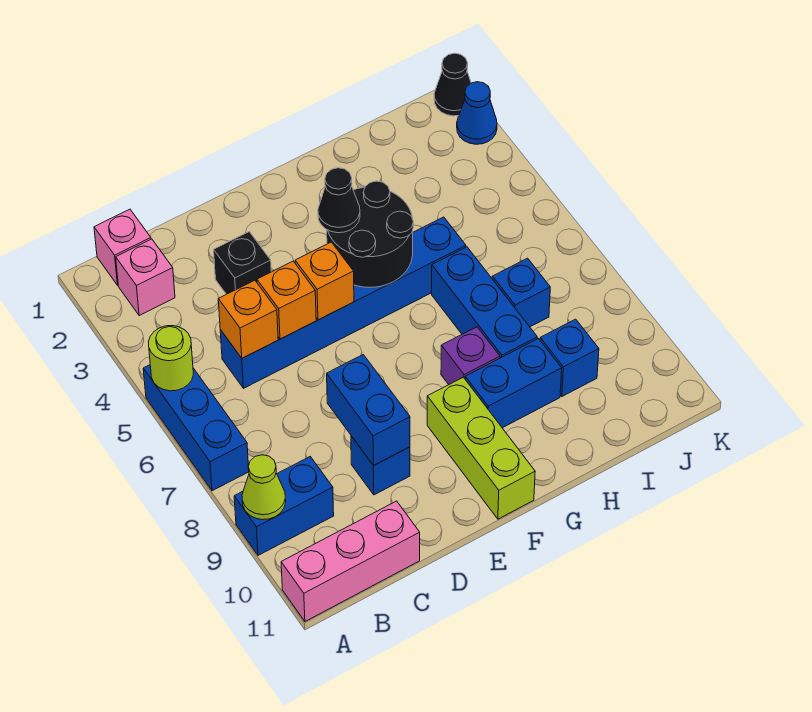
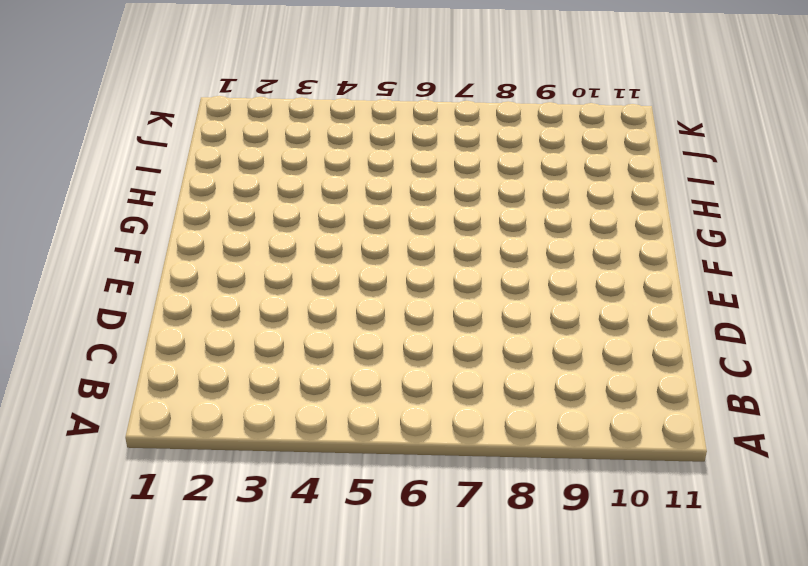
none -> blue 1x3 brick [143,365,249,491]
none -> blue 1x2 brick [234,457,334,555]
none -> pink 1x3 brick [281,501,420,621]

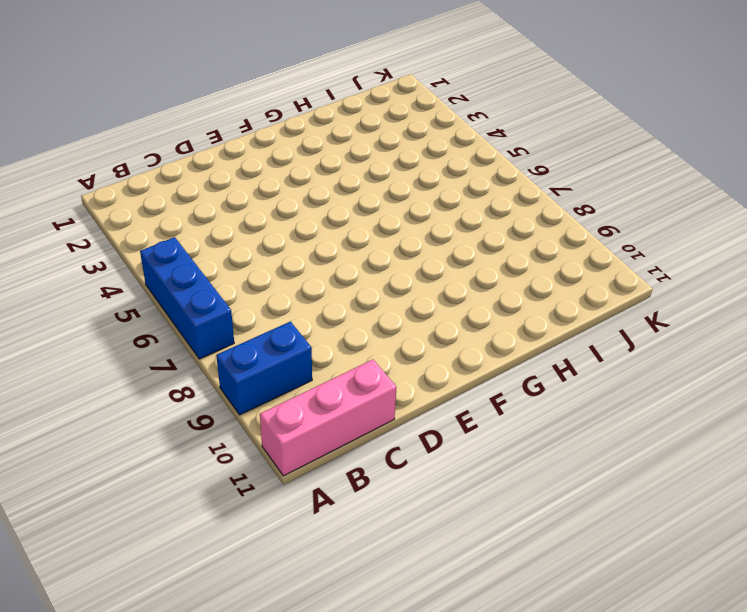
none -> pink 1x1 brick [94,209,151,285]
none -> pink 1x1 brick [116,239,175,316]
none -> blue 1x6 brick [220,217,466,388]

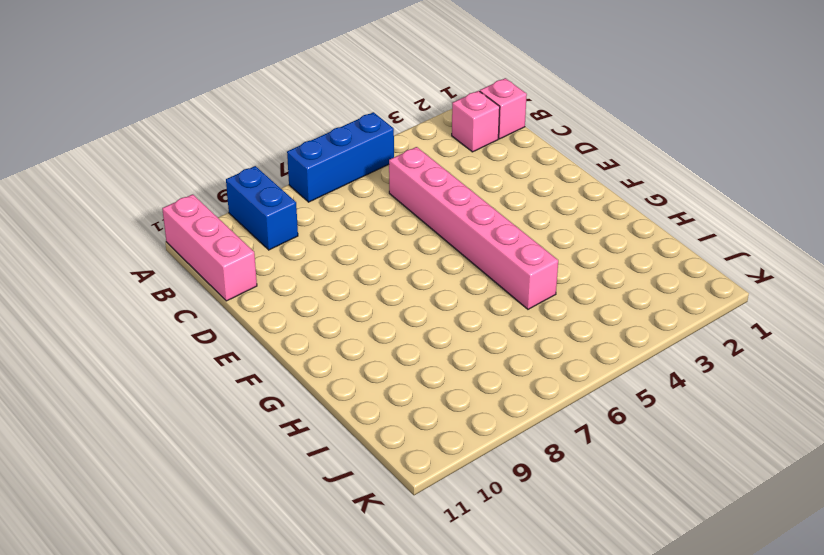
pink 1x6 brick [389,147,558,309] -> blue 1x6 brick [220,217,466,388]
none -> black 1x1 brick [214,232,271,294]
none -> blue 1x1 brick [351,436,410,495]
none -> lime 1x3 brick [427,377,535,519]

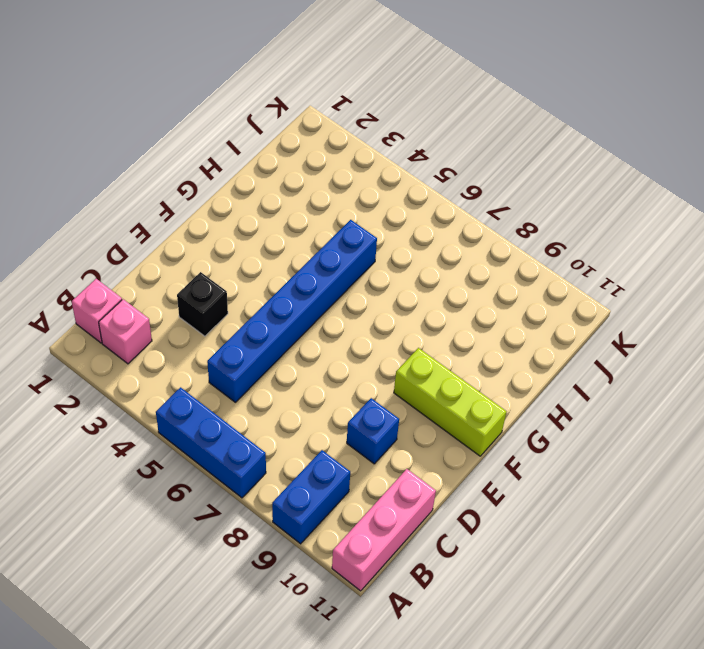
none -> purple 1x1 brick [441,327,500,385]
none -> blue 1x2 brick [465,339,562,428]
none -> blue 1x3 brick [432,247,537,358]

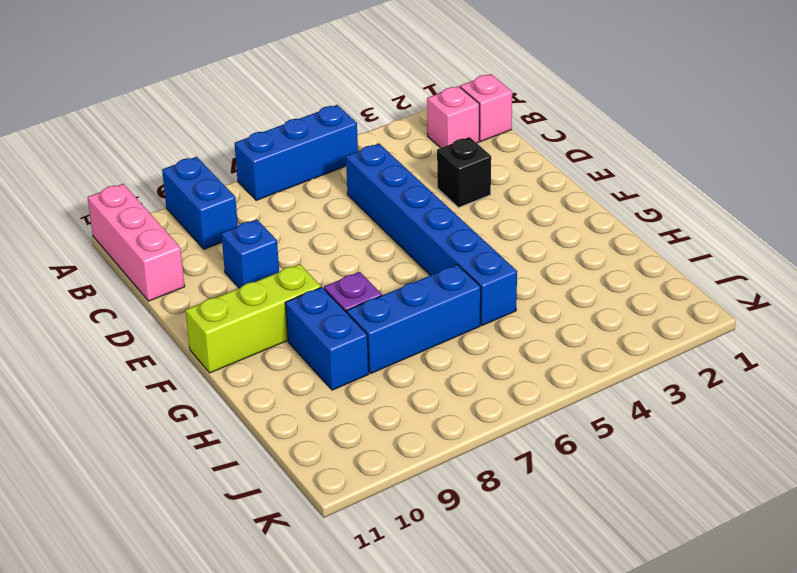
none -> blue 1x1 brick [492,258,550,327]
none -> blue 1x1 brick [540,319,599,396]
none -> black 1x1 cone [434,53,471,116]

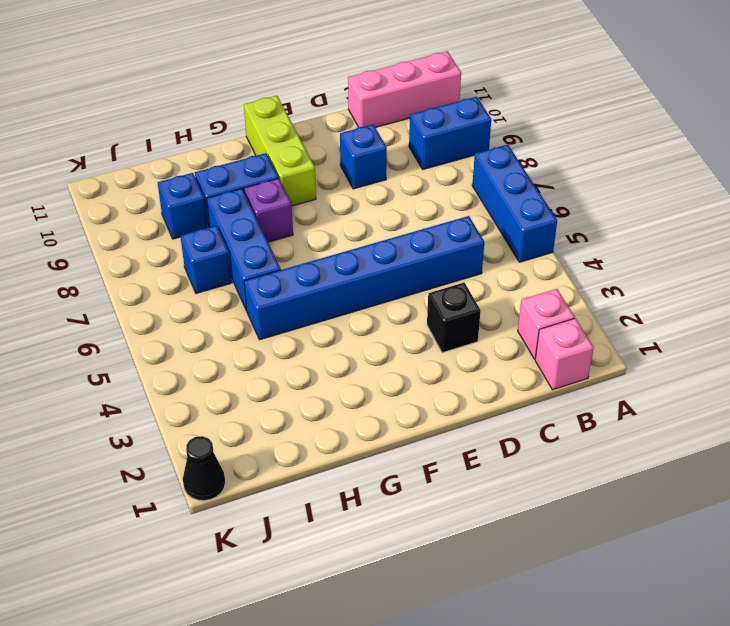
none -> blue 1x1 cone [457,82,497,144]
none -> lime 1x1 round brick [149,326,193,391]
none -> lime 1x1 cone [242,455,286,520]

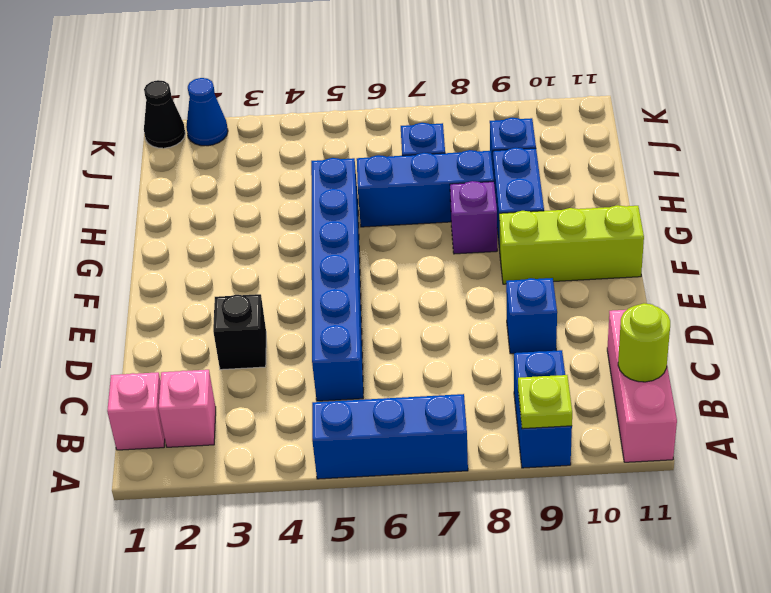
lime 1x1 plate [518,375,572,429] -> lime 1x1 cone [242,455,286,520]
lime 1x1 round brick [618,303,670,382] -> lime 1x1 round brick moved to [149,326,193,391]
none -> orange 1x1 brick [218,280,278,358]
none -> orange 1x1 brick [257,261,316,339]
none -> blue 1x2 brick [327,355,410,466]

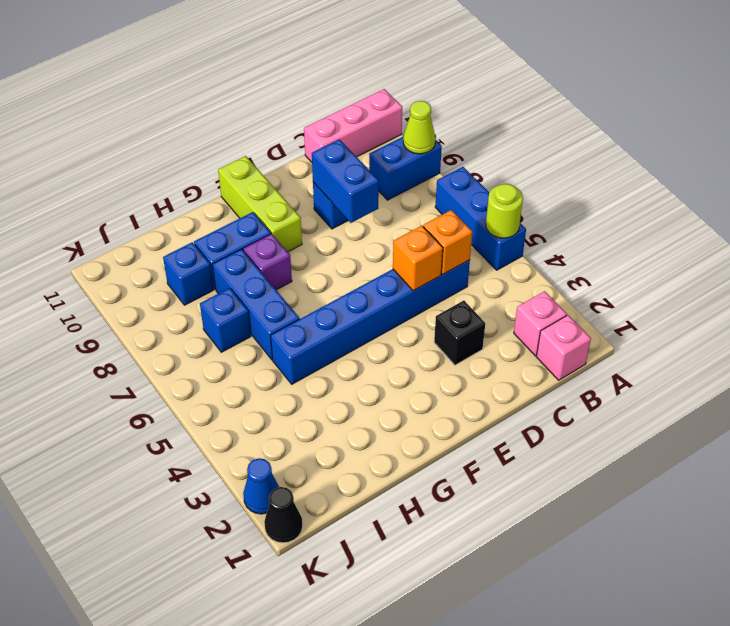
none -> orange 1x1 brick [295,242,354,320]
none -> black 2x2 round brick [327,181,413,287]
none -> black 1x1 cone [318,168,360,233]

